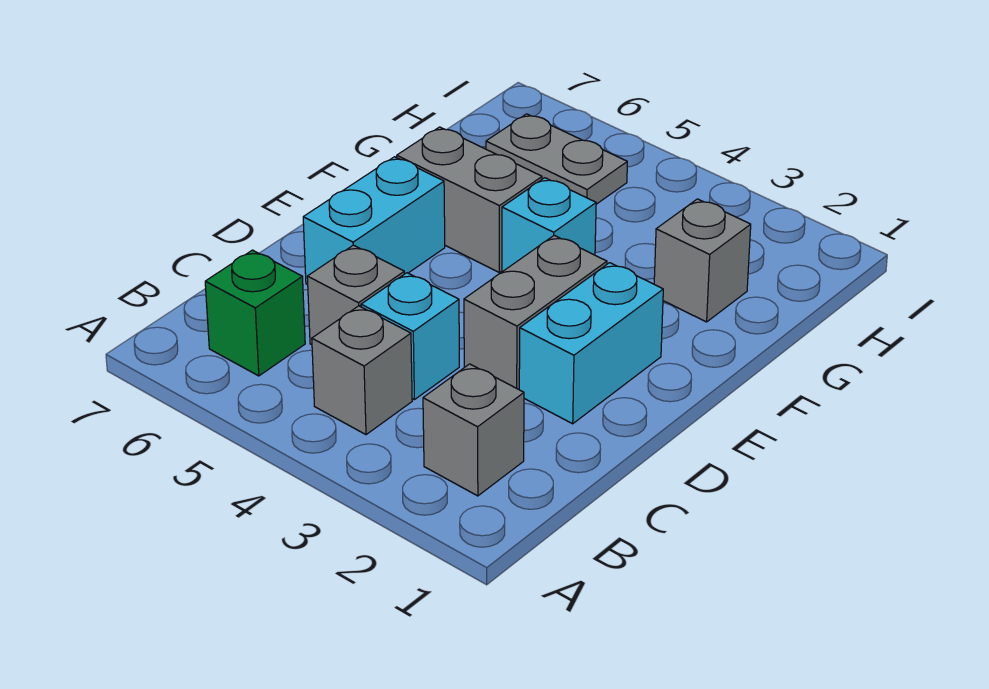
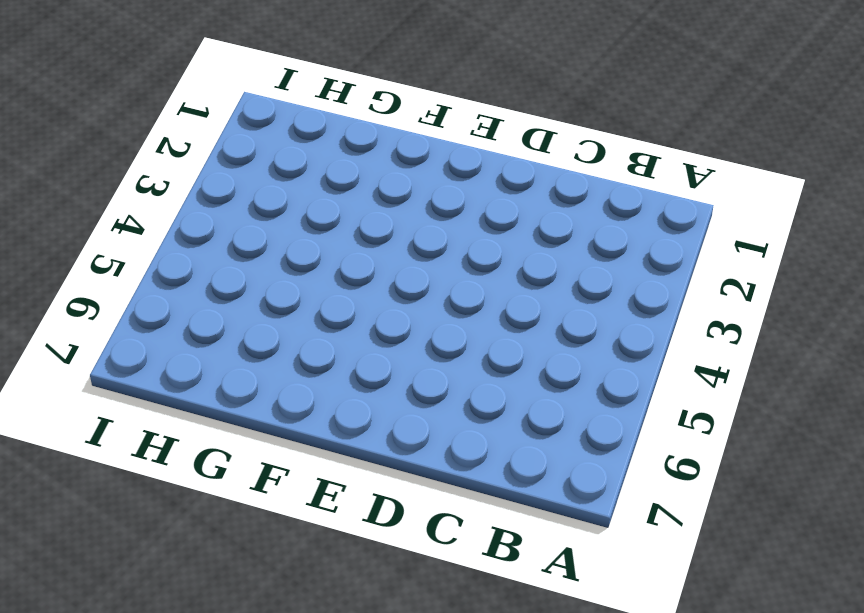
none -> grey 1x1 brick [423,364,524,496]
none -> grey 1x1 brick [312,306,412,435]
none -> green 1x1 brick [205,250,305,376]

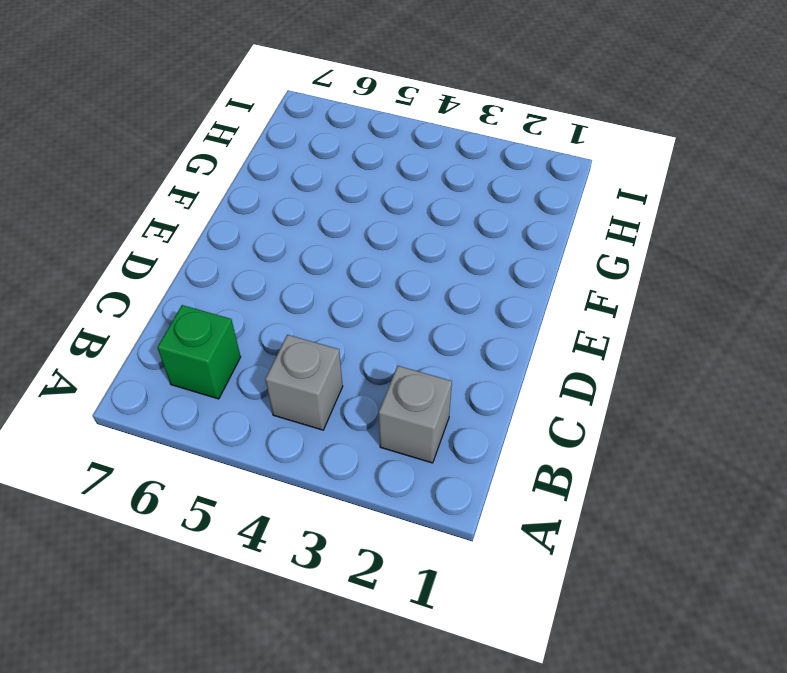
none -> cyan 1x1 brick [361,273,459,400]
none -> grey 1x1 brick [307,245,404,345]
none -> cyan 1x2 brick [519,263,663,424]

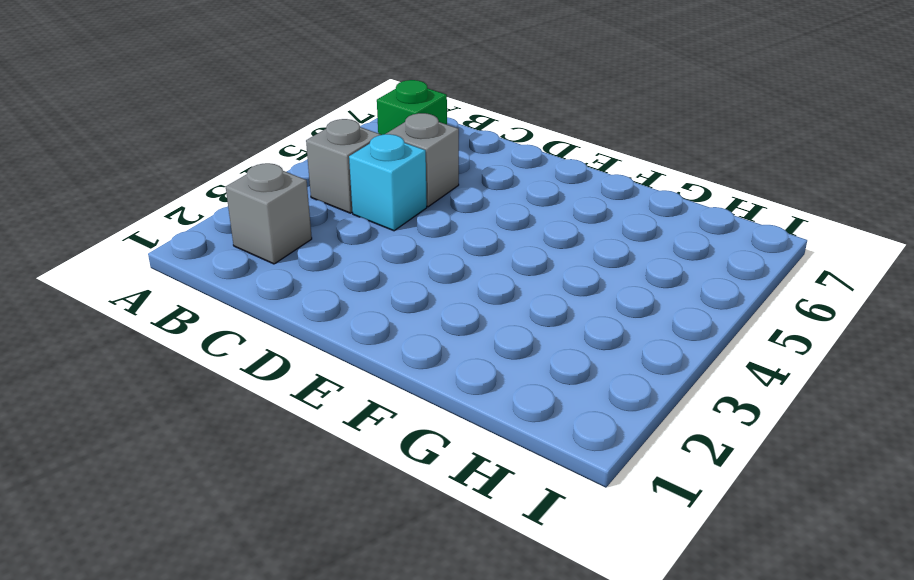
none -> cyan 1x2 brick [519,263,663,424]
none -> grey 1x2 brick [464,235,607,389]
none -> cyan 1x2 brick [303,157,445,285]

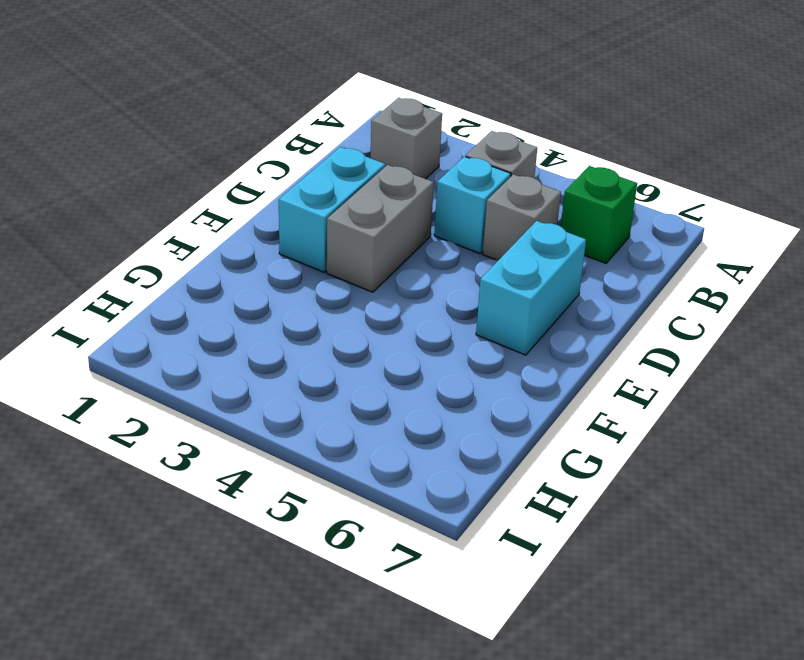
none -> cyan 1x1 brick [502,178,596,272]
none -> grey 1x2 brick [397,127,542,272]
none -> grey 1x1 brick [654,199,751,322]

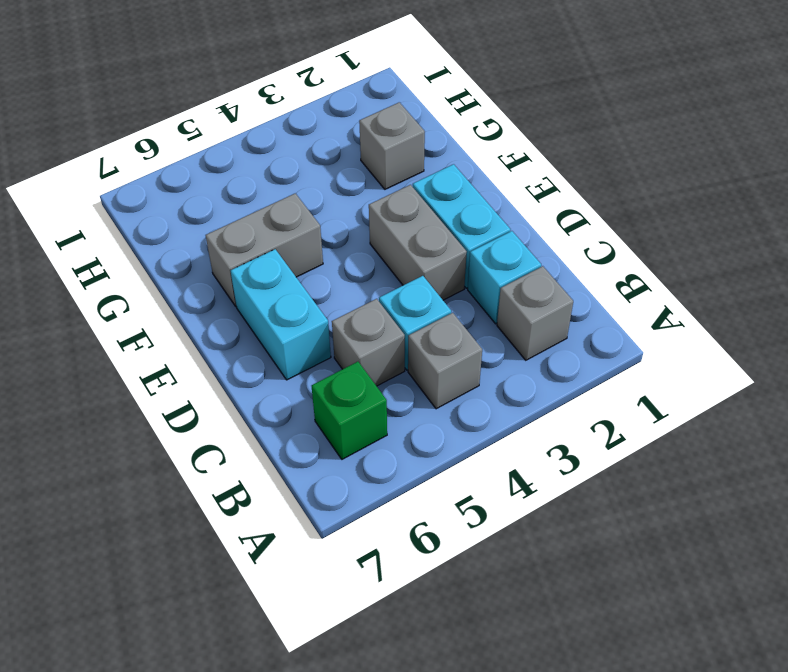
cyan 1x1 brick [468,231,541,324] -> cyan 1x1 brick moved to [502,178,596,272]
none -> grey 1x2 plate [486,114,627,204]

